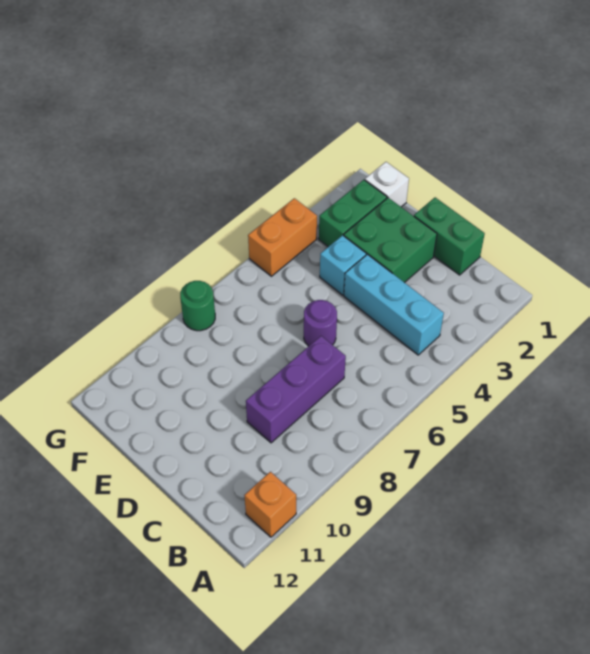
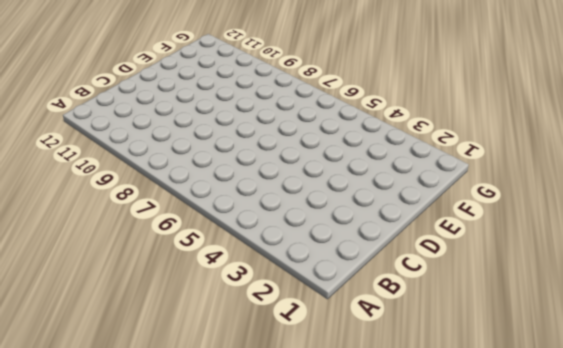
none -> orange 1x1 brick [244,472,296,537]
none -> cyan 1x3 brick [344,254,444,355]

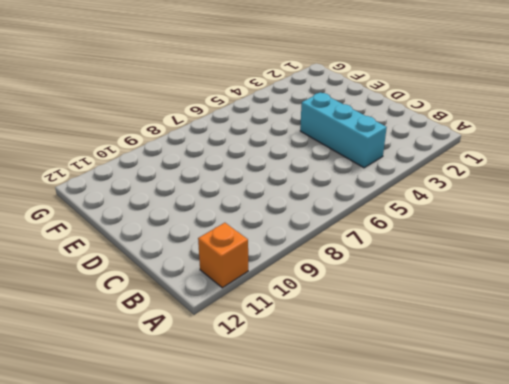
none -> green 1x2 brick [414,197,485,275]
none -> purple 1x3 brick [246,336,346,443]

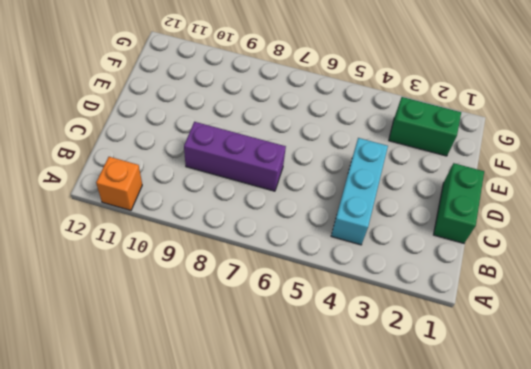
none -> green 2x2 brick [344,198,437,283]
none -> purple 1x1 round brick [304,300,337,346]

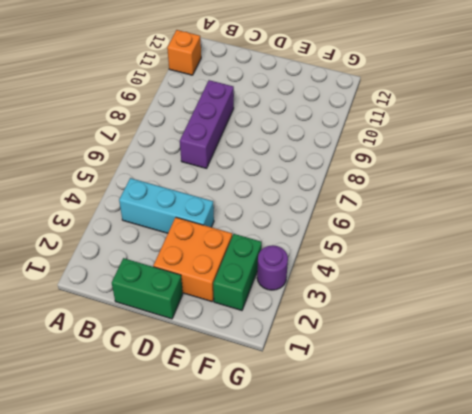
orange 2x2 brick [153,217,232,302] -> green 2x2 brick [344,198,437,283]
purple 1x1 round brick [257,245,288,290] -> purple 1x1 round brick moved to [304,300,337,346]
none -> cyan 1x1 brick [320,235,366,295]
none -> white 1x1 brick [365,162,409,207]

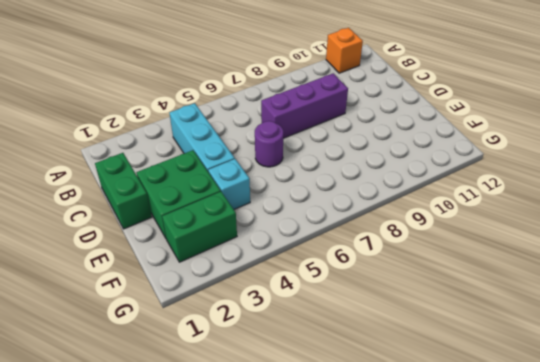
none -> white 1x1 brick [365,162,409,207]
none -> orange 1x2 brick [248,198,317,276]

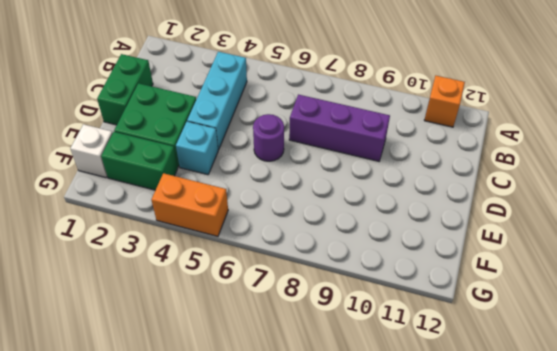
none -> green 1x1 round brick [180,281,215,331]

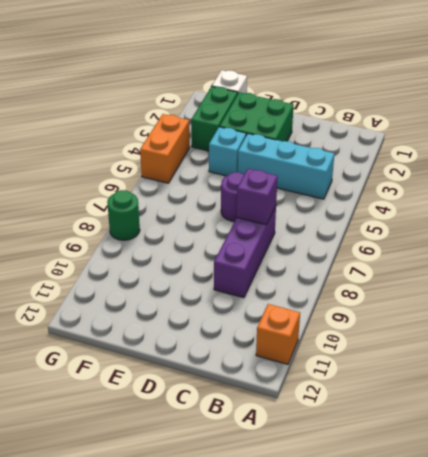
purple 1x1 brick [237,169,278,225] -> none
none -> green 1x2 brick [414,197,485,275]

